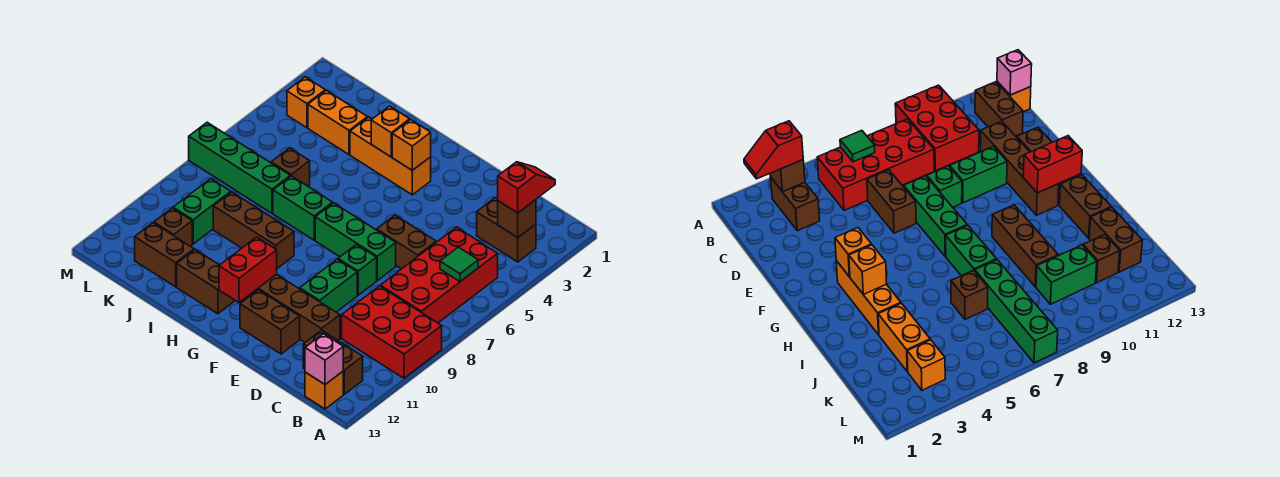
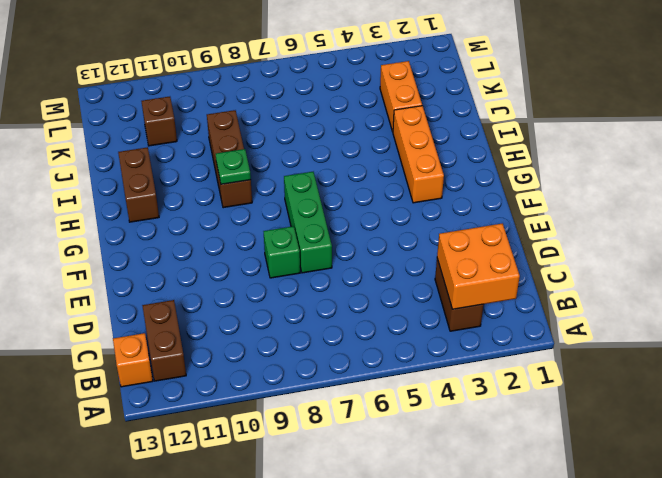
orange 2x2 brick [437,223,520,309] -> brown 1x1 brick [498,200,536,237]
green 1x1 plate [216,149,251,184] -> none
none -> red 2x3 brick [342,286,442,378]
none -> red 2x4 brick [380,227,498,323]
none -> brown 1x2 brick [377,215,436,269]

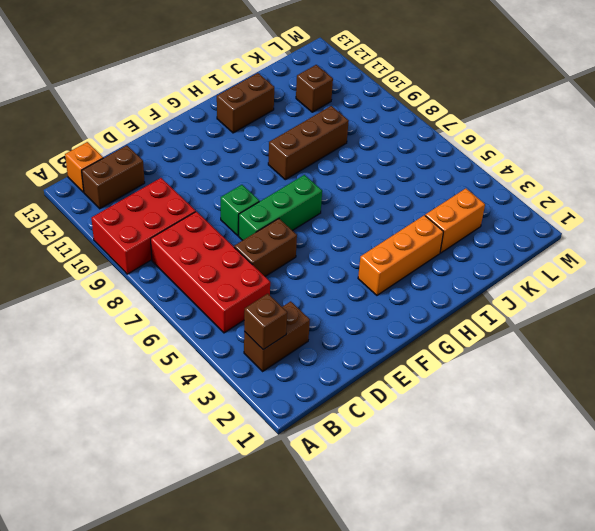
none -> brown 1x4 brick [241,274,340,342]
none -> green 1x2 brick [300,259,357,312]
none -> brown 1x2 brick [240,290,300,354]

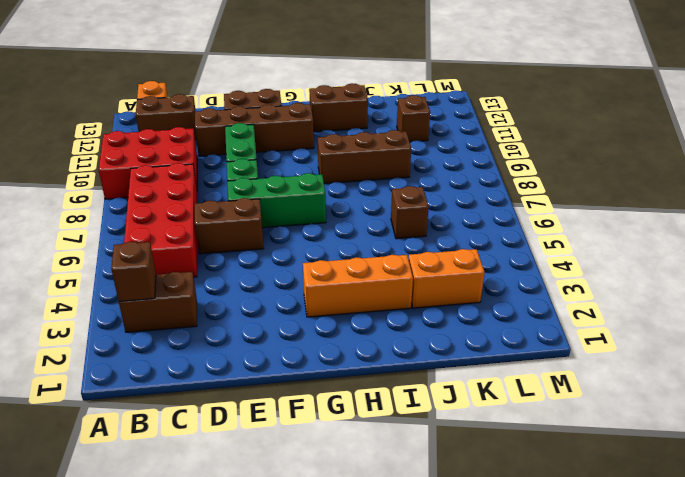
none -> green 1x2 brick [273,176,333,240]
none -> green 1x4 brick [189,122,290,213]
none -> brown 1x2 brick [135,223,194,287]

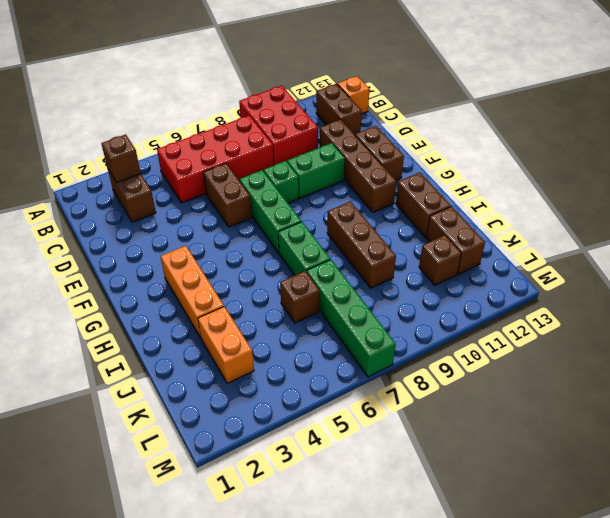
none -> green 1x2 brick [173,179,231,244]
none -> orange 1x1 brick [287,77,325,128]
none -> green 1x1 tile [440,247,478,281]

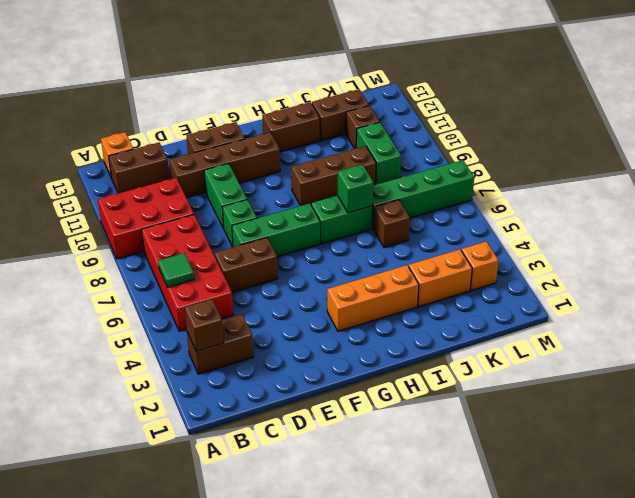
green 1x1 brick [338,164,373,213] -> none
none -> pink 1x1 brick [305,334,343,384]
none -> orange 1x1 brick [392,120,431,170]
none -> red 1x2 brick [219,237,277,303]

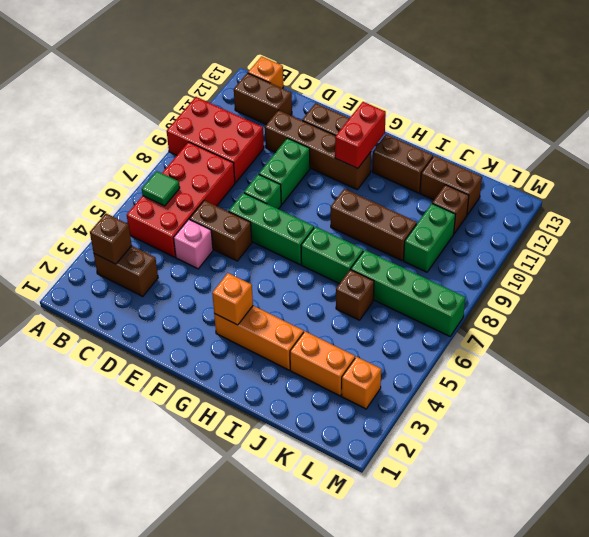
pink 1x1 brick [174,219,213,269] -> pink 1x1 brick moved to [305,334,343,384]
none -> orange 1x1 brick [371,106,410,157]
none -> red 1x2 slope [498,162,555,213]

